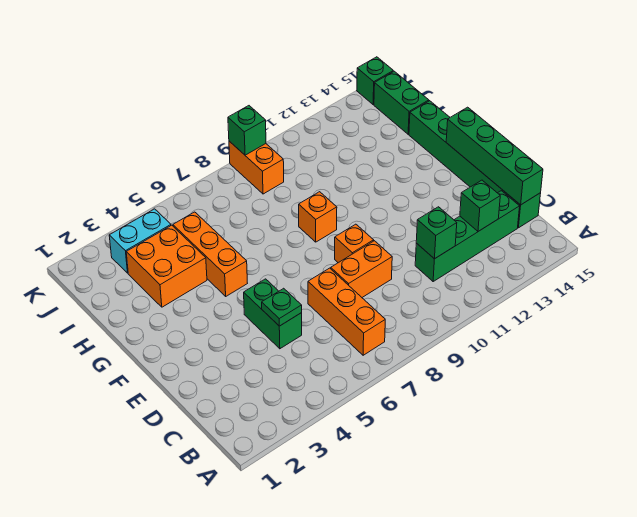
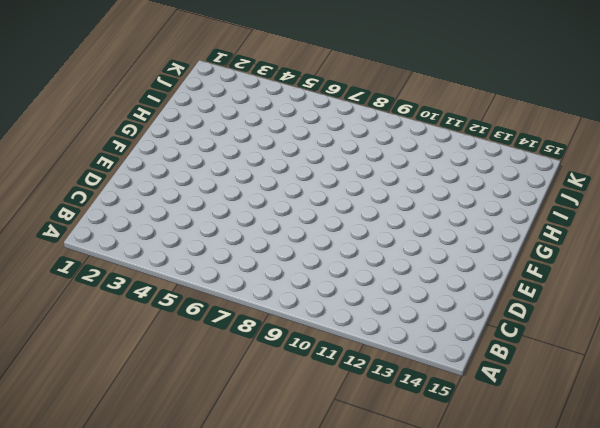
none -> orange 1x3 brick [308,268,385,355]
none -> green 1x4 brick [415,191,520,281]
none -> green 1x6 brick [409,101,541,228]

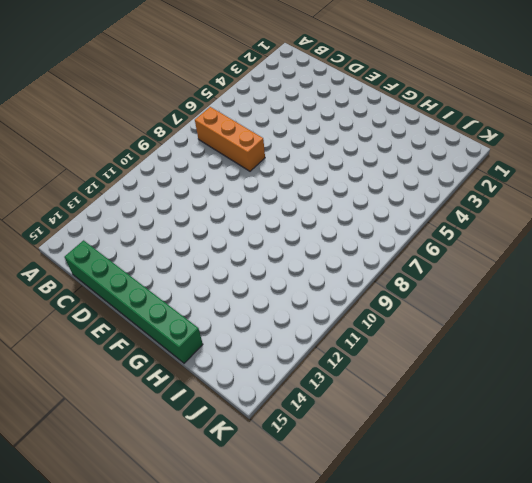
none -> green 1x4 brick [415,191,520,281]
none -> green 1x2 brick [244,279,302,349]
none -> orange 1x2 brick [331,241,392,297]

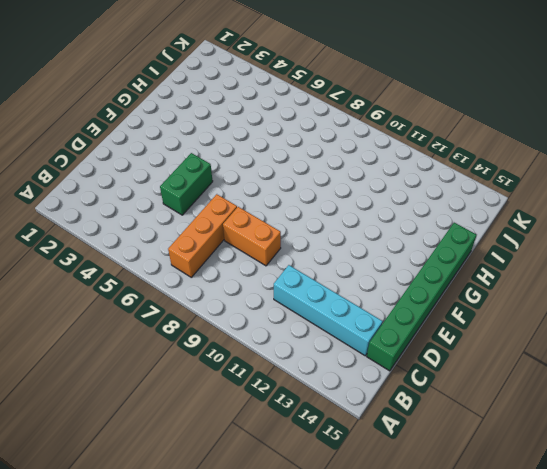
cyan 1x4 brick [274,265,383,356] -> green 1x4 brick [415,191,520,281]
none -> orange 1x1 brick [335,224,374,263]
none -> orange 1x3 brick [173,212,247,296]
none -> orange 1x1 brick [299,192,337,242]

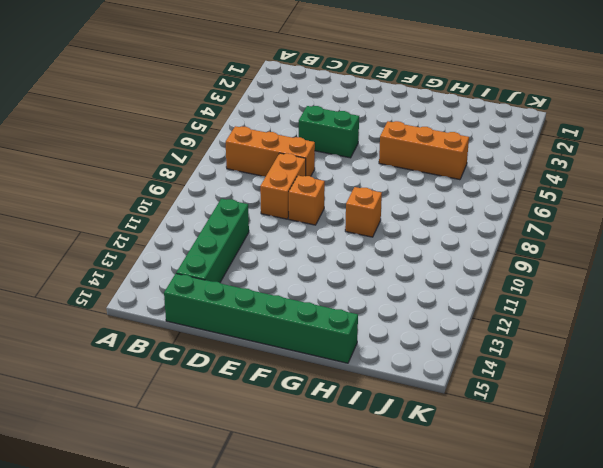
none -> orange 2x2 brick [126,225,207,307]
none -> green 1x2 brick [374,71,429,134]
none -> cyan 1x2 brick [109,209,171,273]

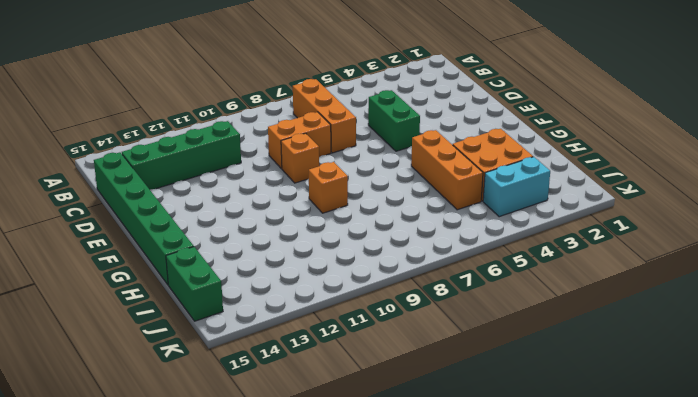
none -> orange 1x2 brick [229,141,284,194]
none -> green 1x1 brick [357,57,393,104]
none -> green 1x1 brick [416,207,457,259]

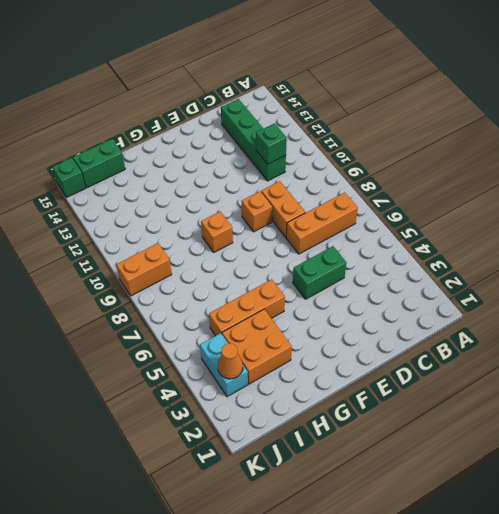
orange 1x1 cone [218,343,243,379] -> none
none -> green 1x6 brick [409,101,541,228]
none -> green 1x1 brick [460,180,500,231]
none -> green 1x4 brick [446,107,543,205]

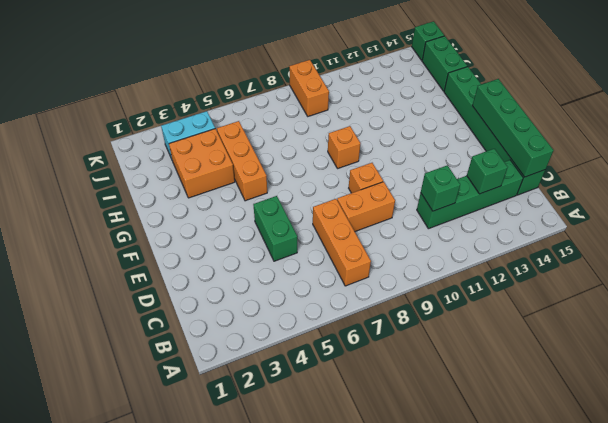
none -> green 1x1 plate [262,288,302,326]
none -> green 1x1 brick [228,106,266,155]

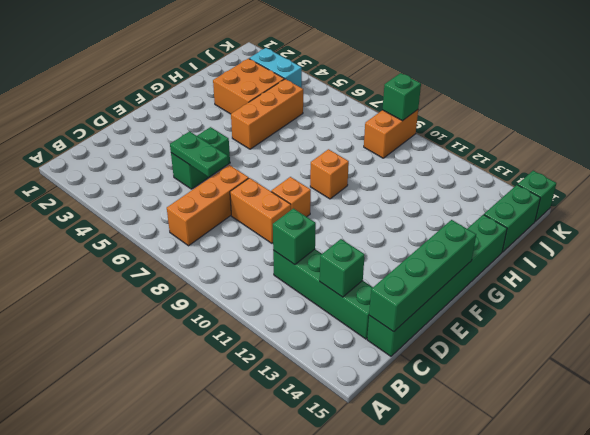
green 1x2 plate [170,131,228,177] -> green 1x1 plate [262,288,302,326]

